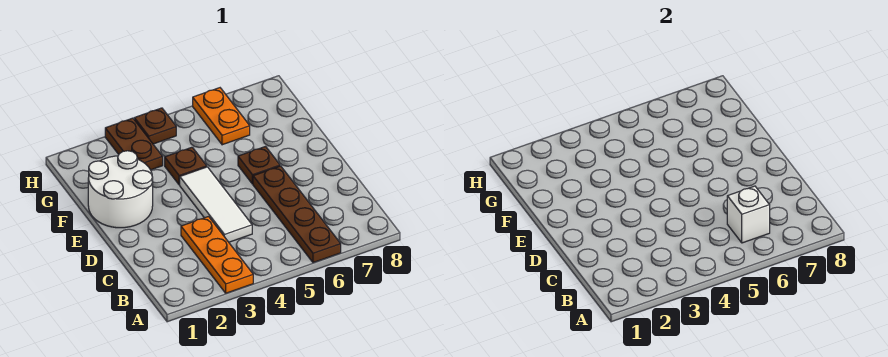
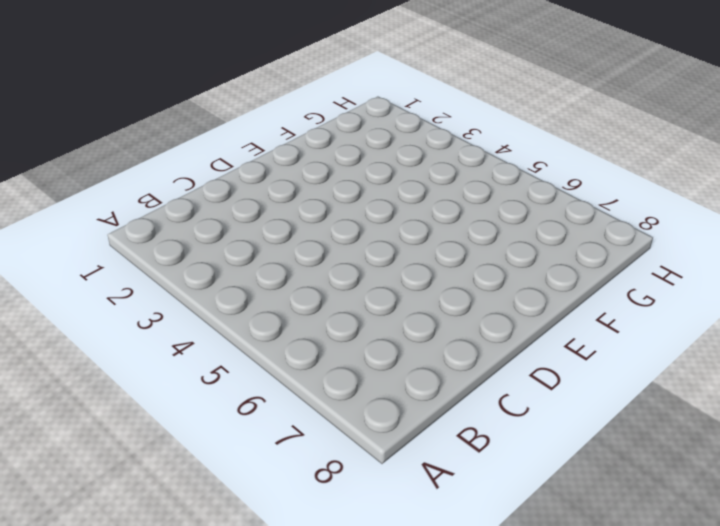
none -> orange 1x3 plate [181,217,253,293]
none -> brown 1x4 plate [253,166,341,263]

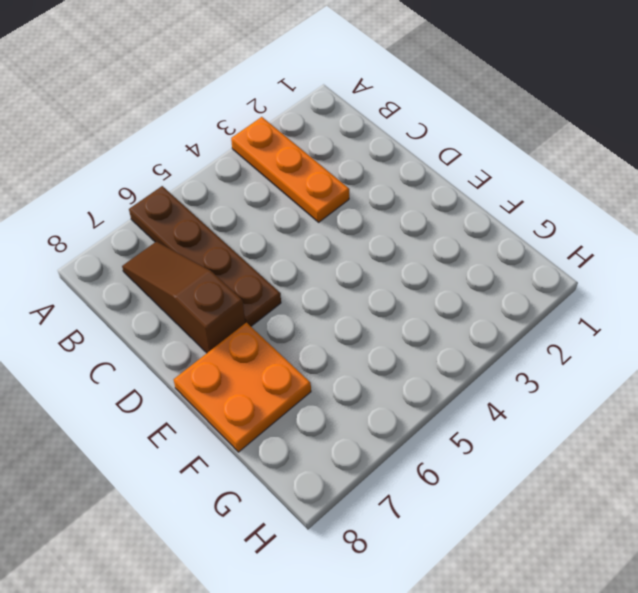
brown 1x3 slope [122,242,245,353] -> none
orange 2x2 plate [174,323,311,452] -> none
none -> white 1x3 tile [180,167,252,242]
none -> white 2x2 round brick [88,151,153,228]

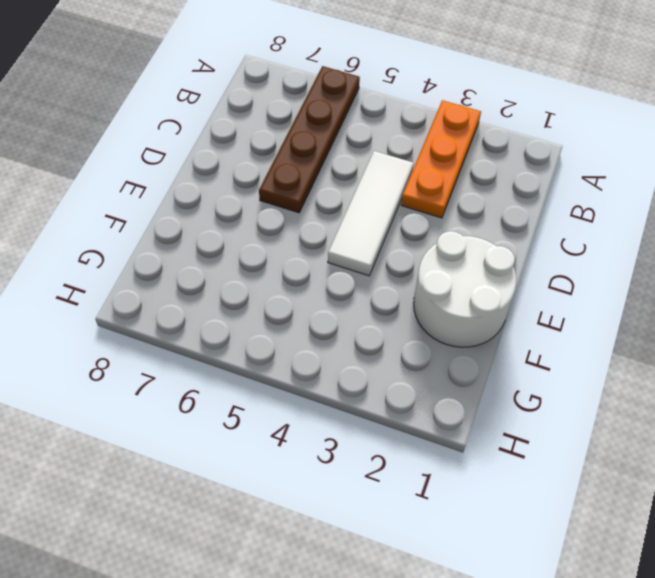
none -> brown 1x1 plate [238,147,280,184]
none -> brown 1x1 plate [165,147,207,185]

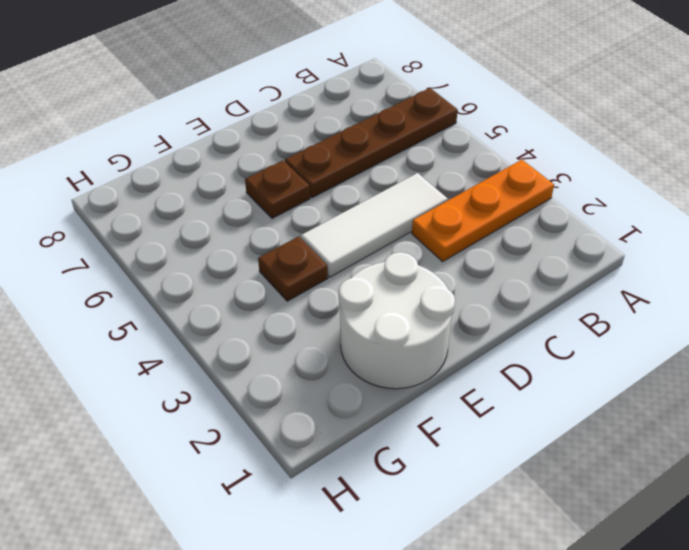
none -> brown 1x2 plate [105,118,163,170]
none -> orange 1x2 plate [193,88,250,145]

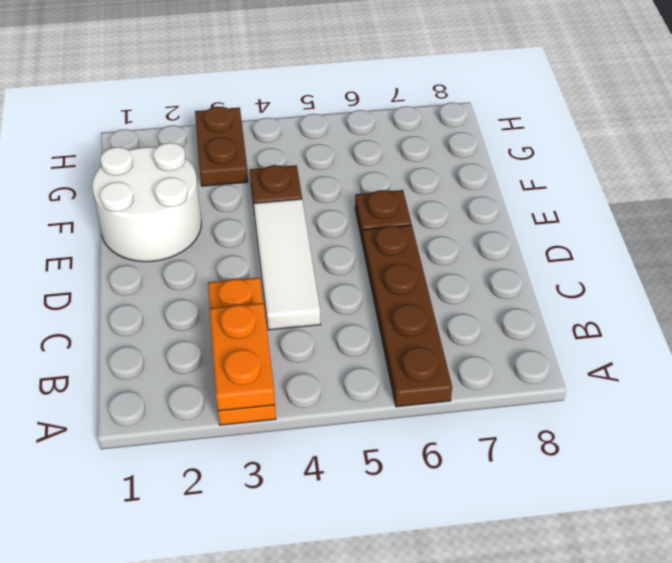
orange 1x2 plate [209,303,275,411] -> orange 1x2 plate moved to [193,88,250,145]
none -> brown 1x1 plate [134,108,176,144]
none -> white 1x1 brick [727,186,770,243]

